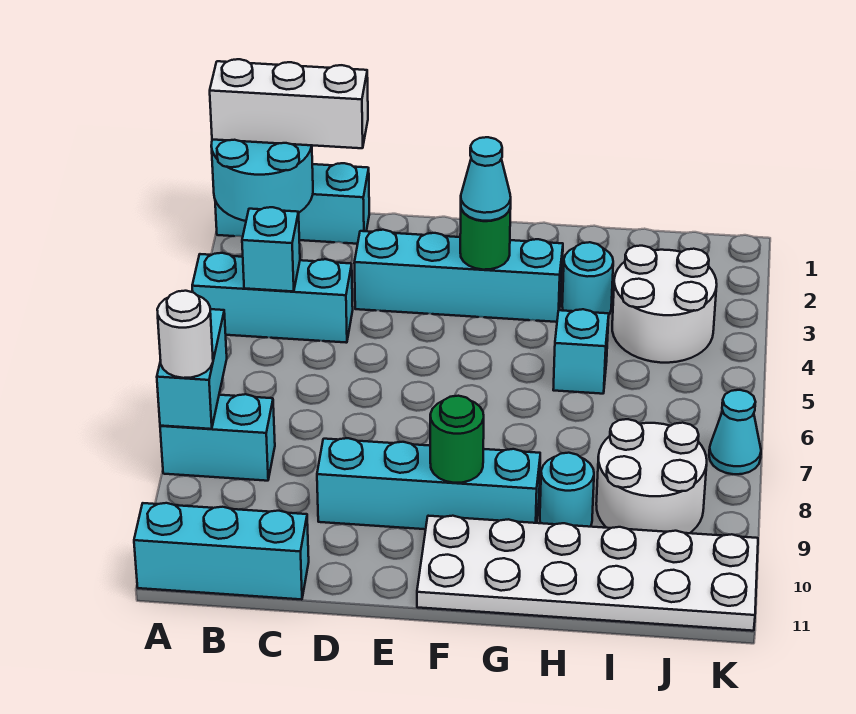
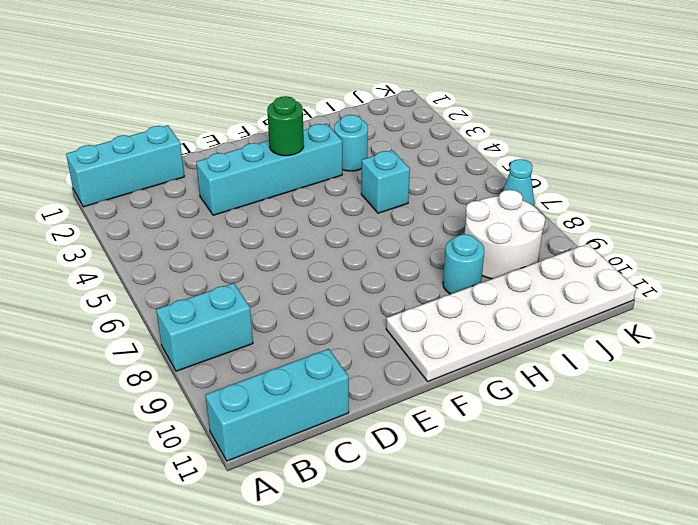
none -> cyan 1x3 brick [192,253,353,343]
none -> cyan 1x4 brick [317,438,540,529]
none -> white 2x2 round brick [612,246,717,363]

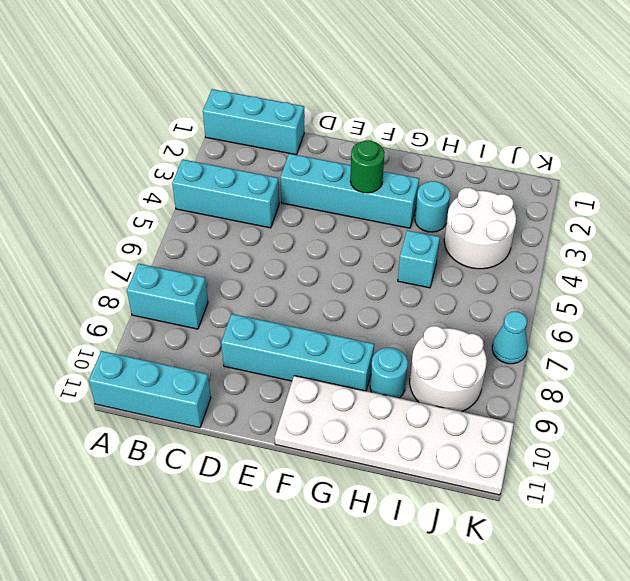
none -> cyan 2x2 round brick [211,140,313,221]
none -> cyan 1x2 brick [157,309,227,429]
none -> cyan 1x1 brick [242,207,300,292]

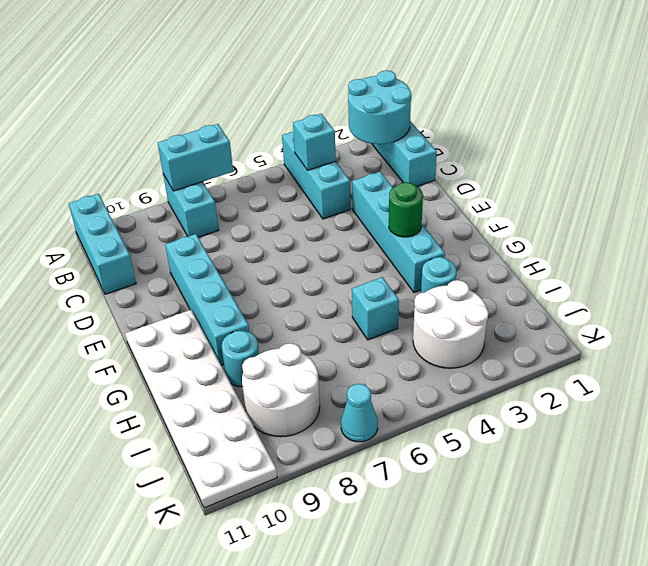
none -> green 1x1 round brick [430,396,484,483]
none -> white 1x3 brick [210,59,368,148]
none -> white 1x1 round brick [157,291,213,378]

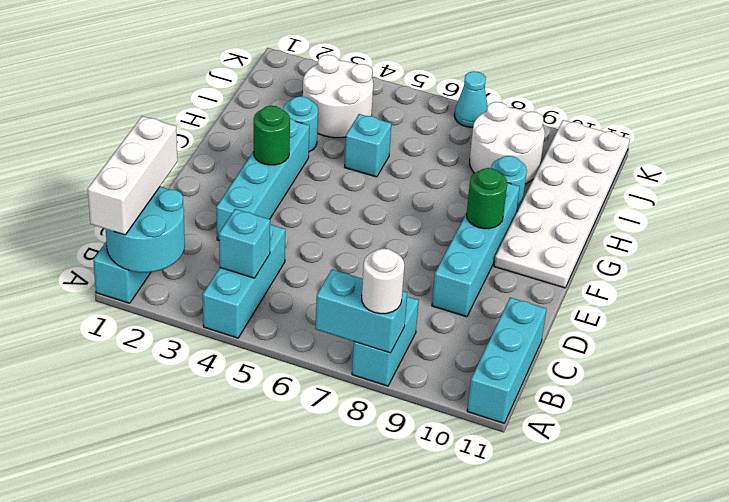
none -> cyan 1x1 cone [461,137,511,221]

